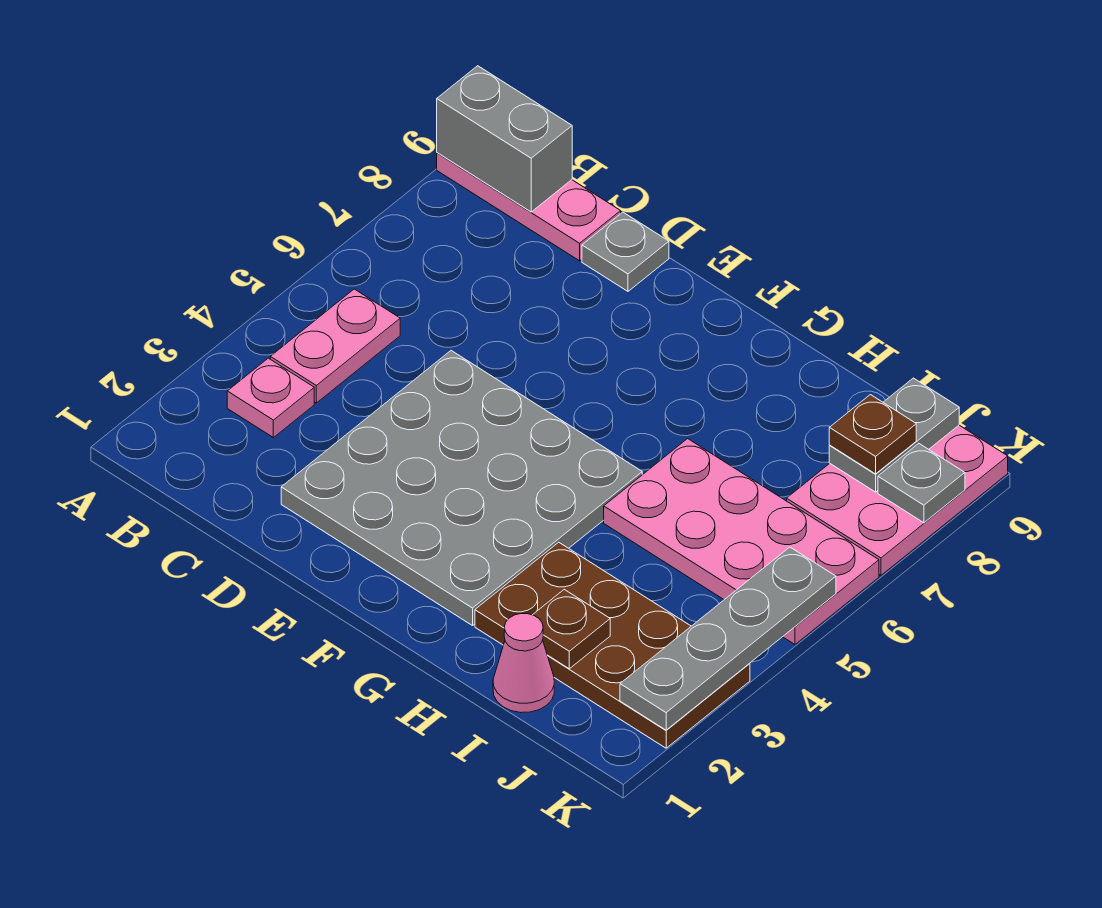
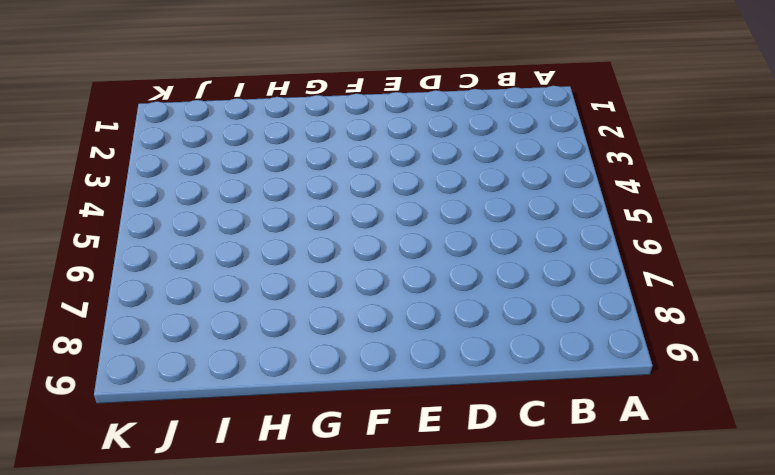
none -> pink 1x3 plate [437,153,621,261]
none -> pink 1x1 plate [227,358,314,438]
none -> pink 1x2 plate [270,289,400,403]

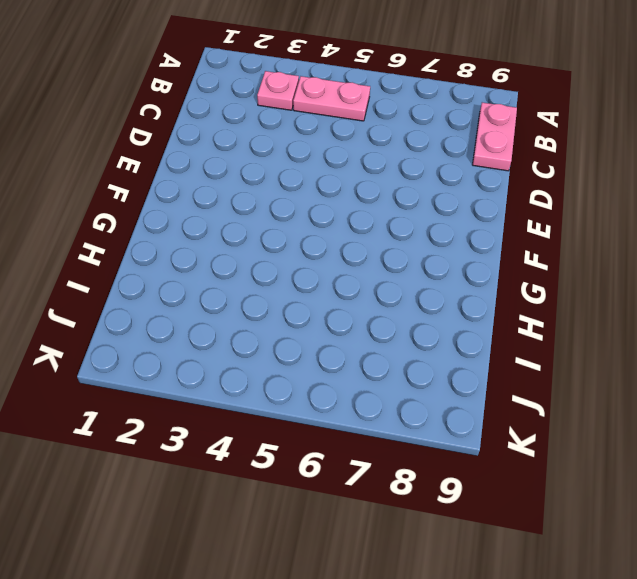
pink 1x2 plate [473,103,517,171] -> pink 1x3 plate [437,153,621,261]
none -> grey 4x4 plate [281,351,642,626]
none -> grey 1x1 plate [582,212,669,291]
none -> brown 2x4 plate [475,542,750,748]

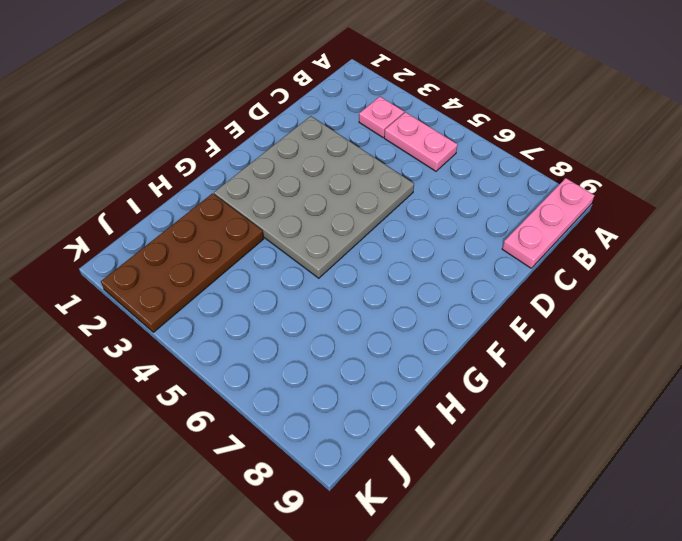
none -> grey 1x1 plate [582,212,669,291]
none -> pink 2x4 plate [604,439,879,644]
none -> pink 1x1 cone [493,614,554,713]

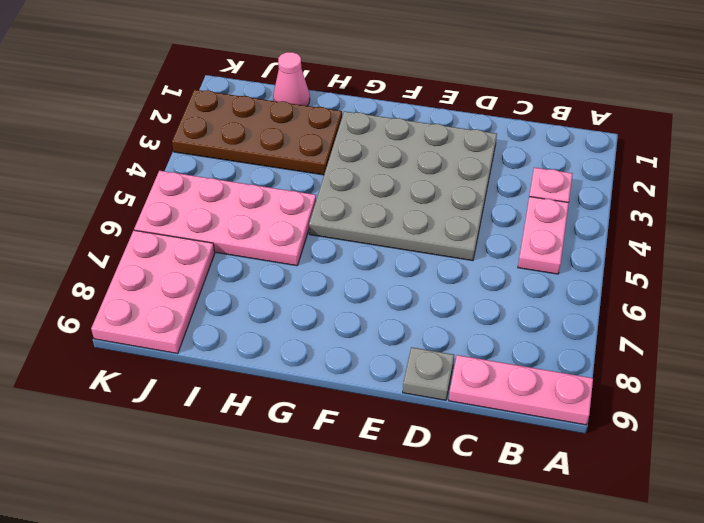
none -> grey 1x2 brick [437,66,572,212]
none -> brown 1x1 plate [533,590,610,669]
none -> grey 1x2 plate [829,378,959,492]

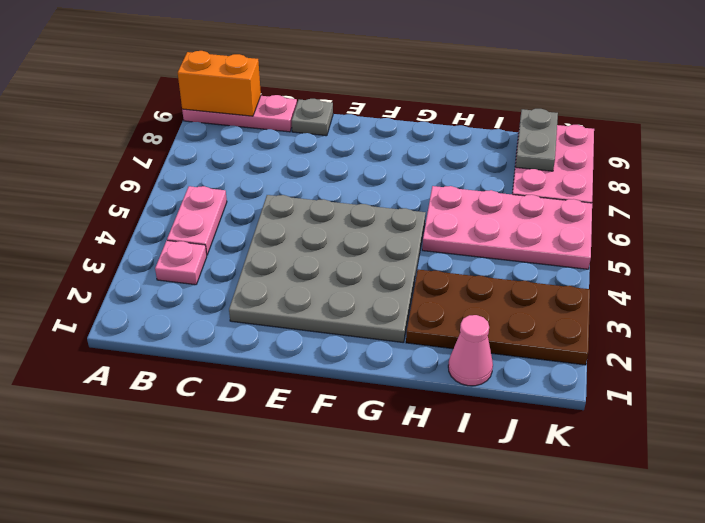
orange 1x2 brick [178,51,261,116] -> grey 1x2 brick [437,66,572,212]
none -> brown 1x1 plate [533,590,610,669]
none -> grey 1x4 plate [620,547,836,730]
none -> grey 1x1 plate [878,443,965,523]

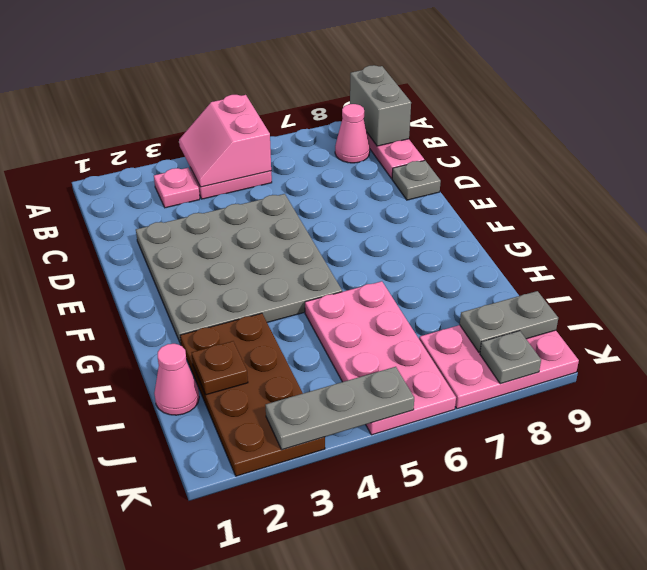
pink 2x2 slope [179,95,271,187] -> none
pink 1x1 cone [335,104,370,163] -> none
grey 1x3 plate [265,367,414,450] -> grey 1x4 plate [620,547,836,730]
none -> brown 1x1 plate [829,395,916,474]

